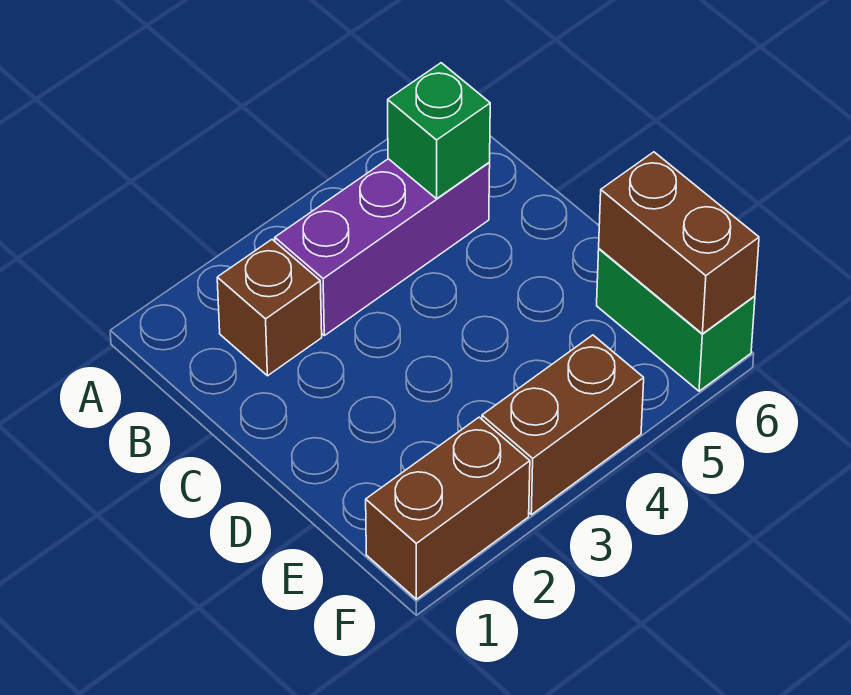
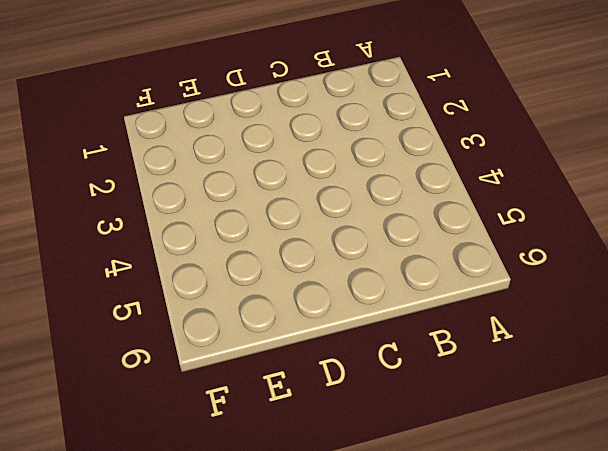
none -> brown 1x1 brick [217,240,322,376]
none -> purple 1x3 brick [275,159,490,336]

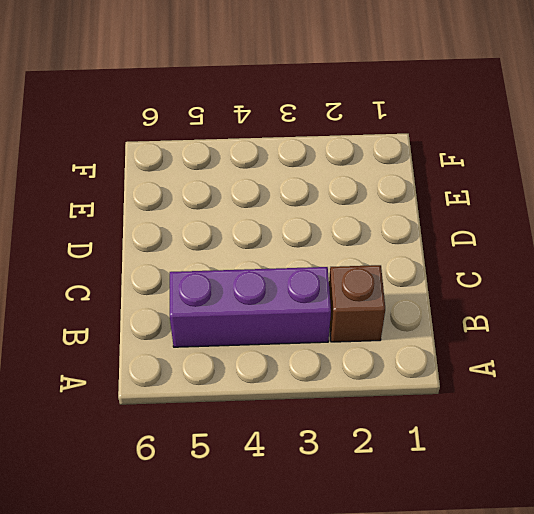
none -> green 1x2 brick [597,249,755,391]
none -> brown 1x2 brick [366,417,530,599]

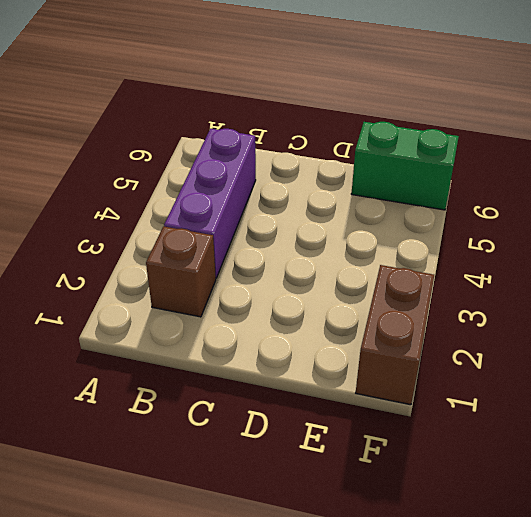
none -> brown 1x2 brick [482,335,644,515]
none -> green 1x1 brick [388,63,490,199]

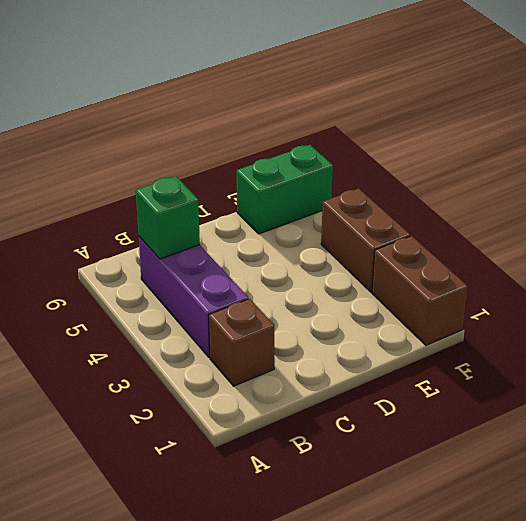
none -> brown 1x2 brick [599,152,759,334]

